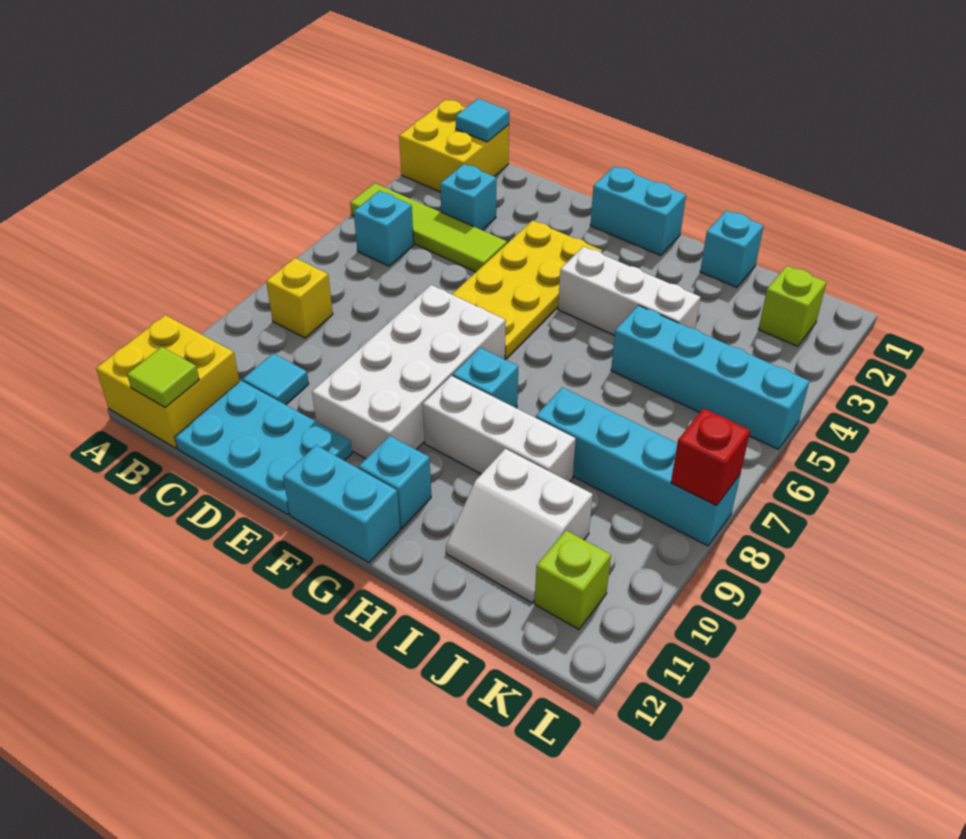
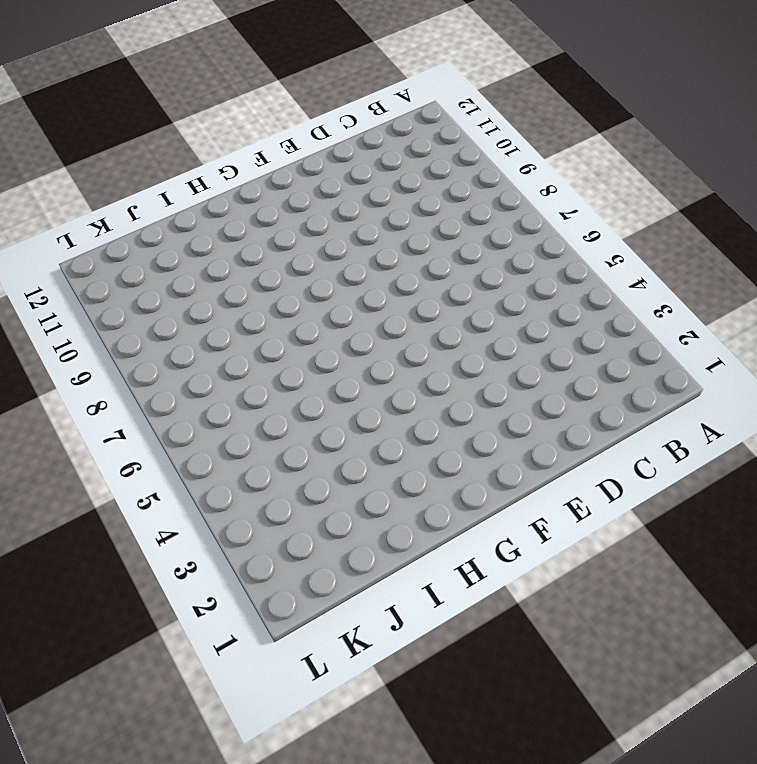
none -> yellow 2x2 brick [399,100,509,192]
none -> lime 1x4 tile [350,183,507,272]
none -> yellow 2x2 brick [96,315,240,448]

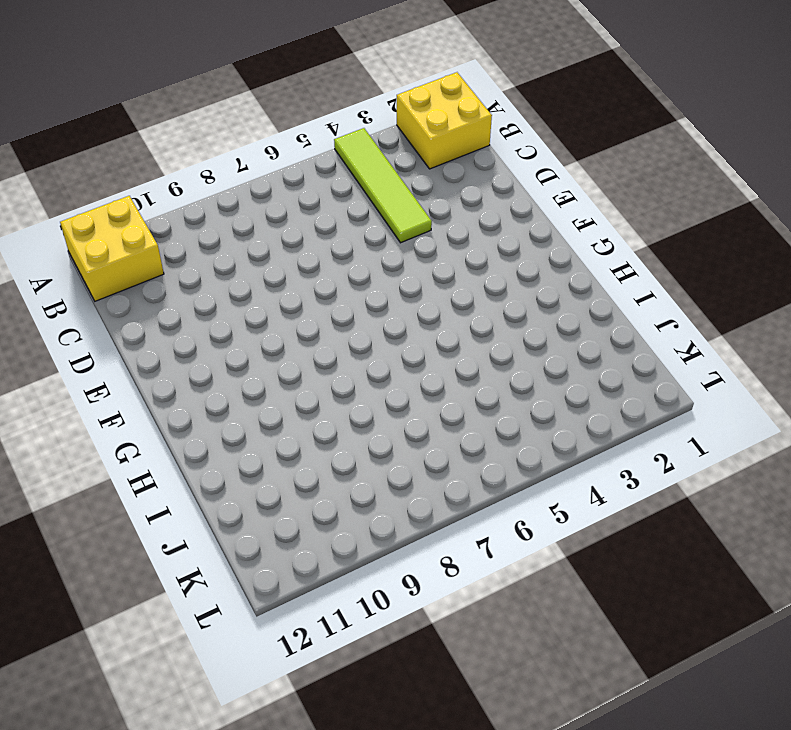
none -> cyan 1x1 brick [354,191,414,266]
none -> yellow 1x1 brick [266,258,333,338]
none -> cyan 1x1 brick [440,164,496,230]

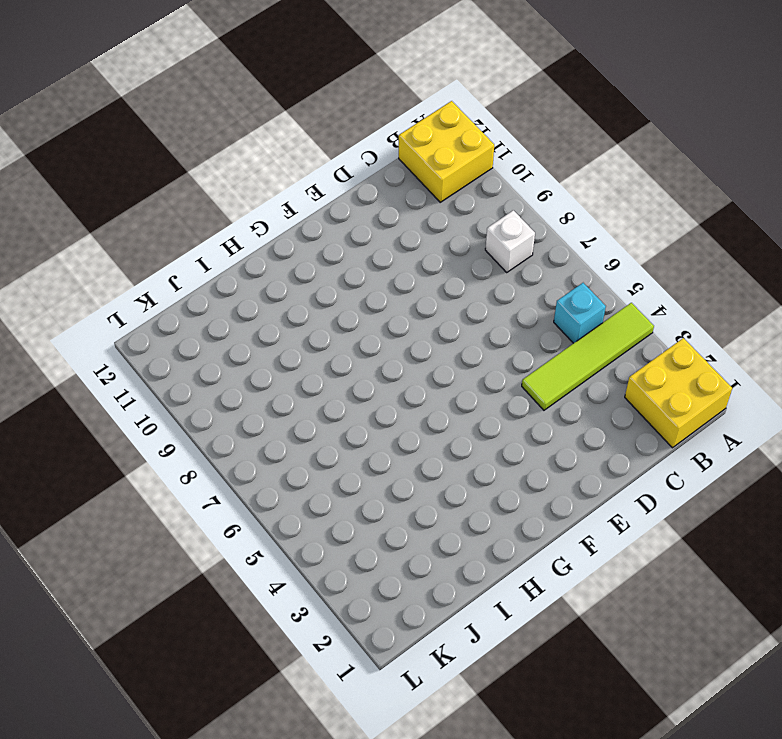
white 1x1 brick [485,210,535,272] -> yellow 1x1 brick [266,258,333,338]
none -> cyan 1x1 brick [440,164,496,230]
none -> cyan 1x1 tile [243,354,309,405]
none -> cyan 2x3 plate [175,381,352,515]

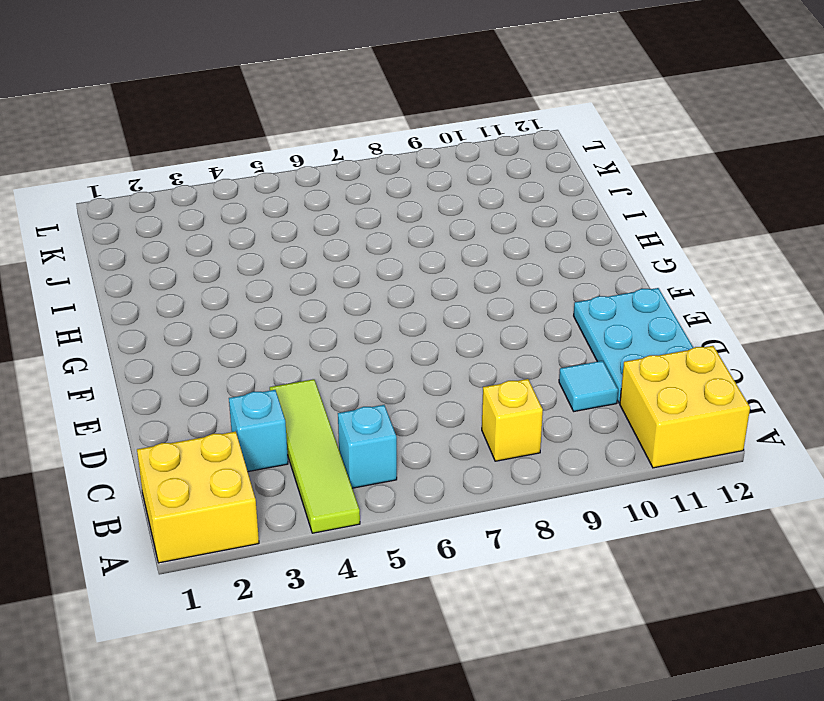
none -> yellow 2x4 plate [452,220,602,359]
none -> white 2x4 brick [312,285,506,459]
none -> cyan 1x2 brick [590,166,686,255]

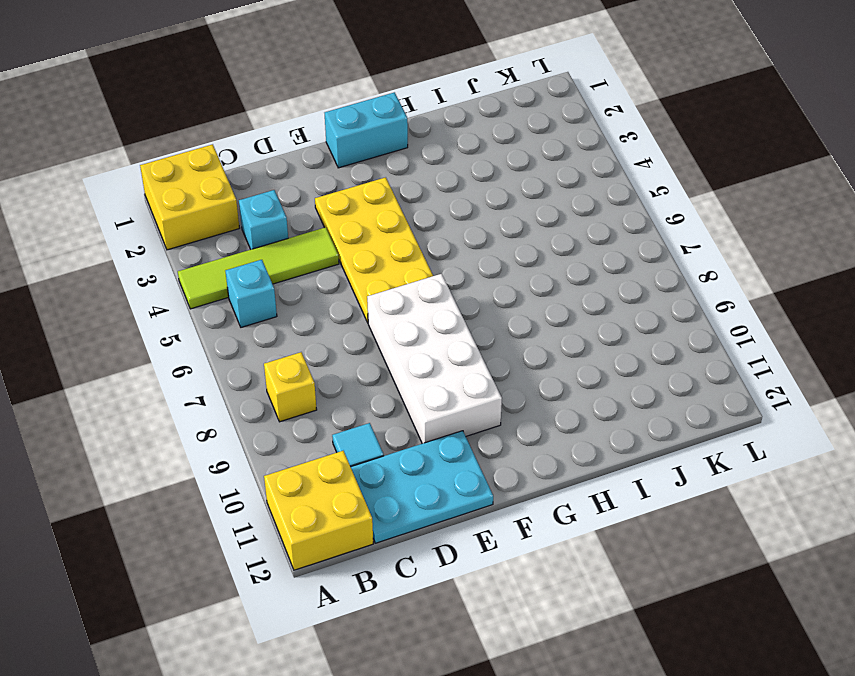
none -> cyan 1x2 brick [283,445,400,563]
none -> white 1x3 brick [558,247,701,335]
none -> cyan 1x1 brick [453,348,518,408]

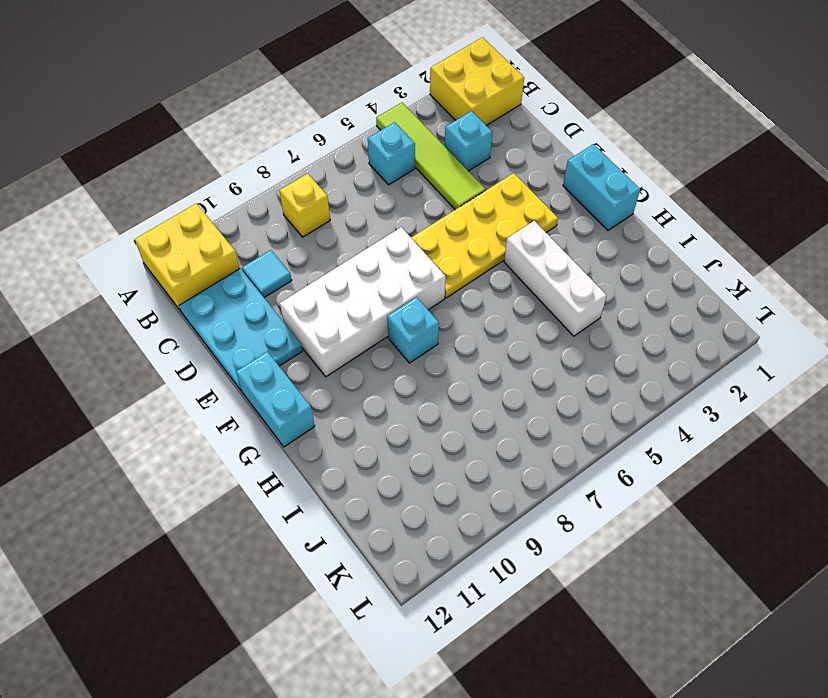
none -> white 1x3 brick [423,376,576,482]
none -> cyan 1x1 brick [359,436,431,528]
none -> cyan 1x1 brick [700,211,764,287]

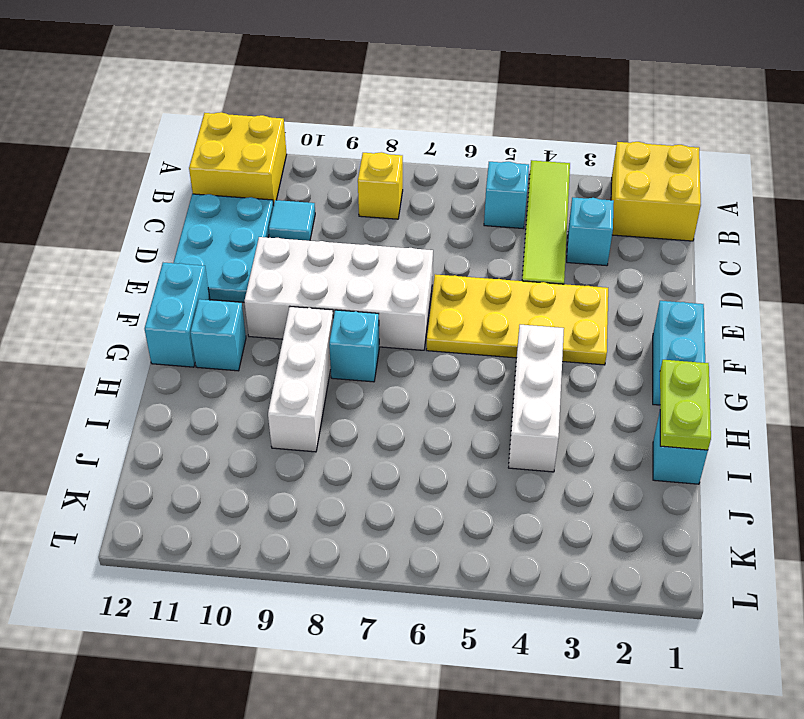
lime 1x2 plate [660,360,711,450] -> none
none -> cyan 1x4 brick [611,305,809,449]
none -> cyan 1x4 brick [536,388,740,546]
none -> white 2x2 slope [446,449,593,603]

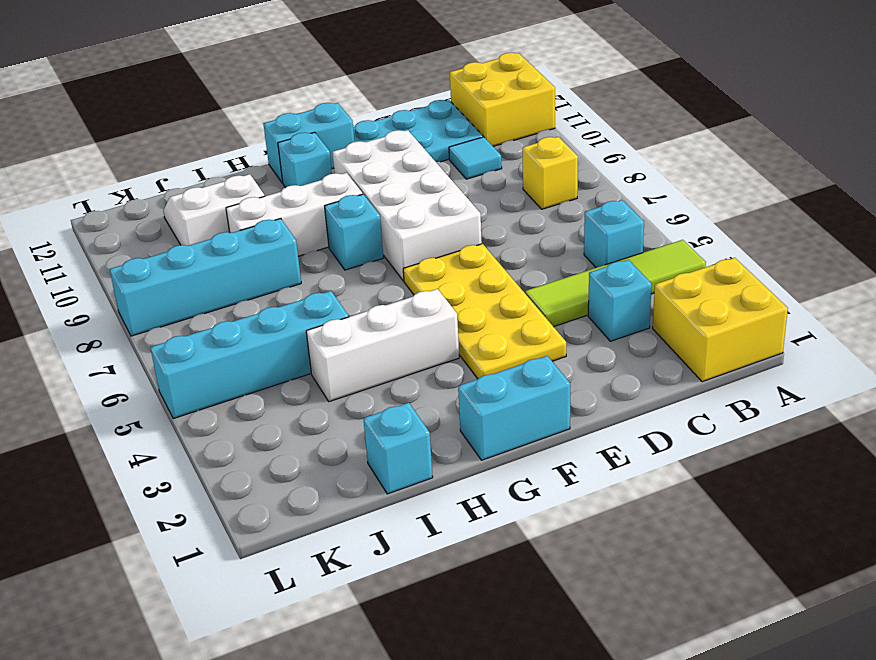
none -> lime 1x1 brick [759,266,826,346]
none -> lime 1x1 brick [535,530,611,630]
none -> cyan 1x1 tile [456,99,509,142]

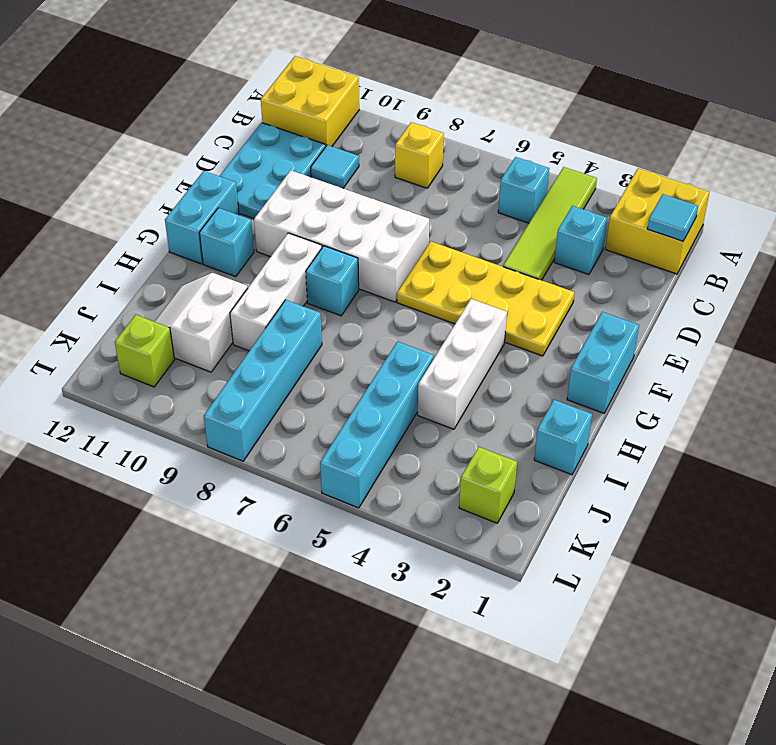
none -> lime 1x1 tile [127,347,199,408]
none -> red 1x1 brick [671,408,750,506]

